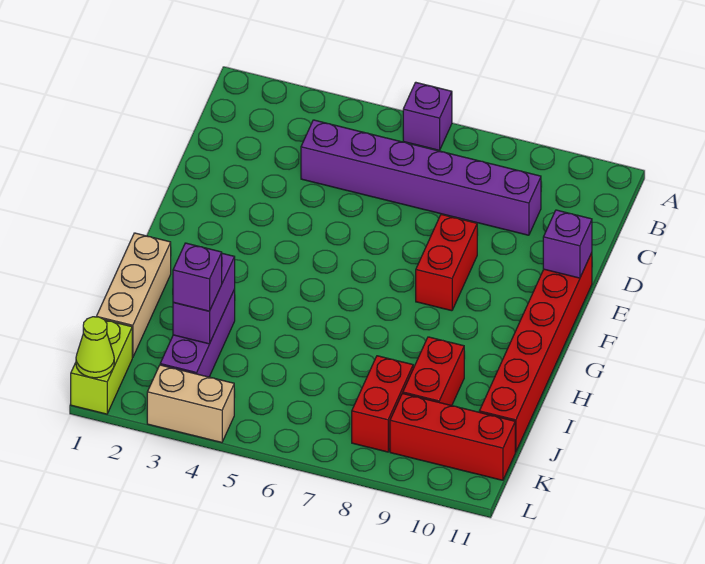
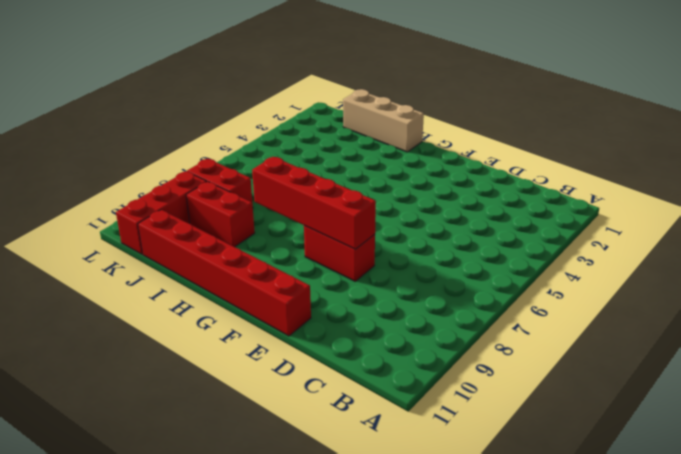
red 1x4 brick [252,157,376,249] -> none
none -> purple 1x1 brick [403,82,452,150]
none -> purple 1x6 brick [301,120,541,235]
none -> purple 1x3 brick [160,289,235,377]

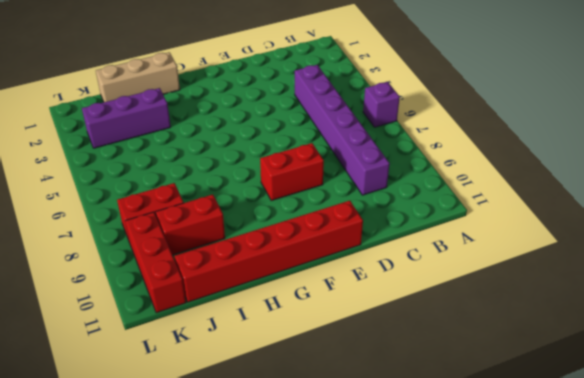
none -> lime 1x2 brick [71,320,132,414]
none -> tan 1x2 brick [147,365,234,442]
none -> purple 1x1 brick [543,210,592,278]

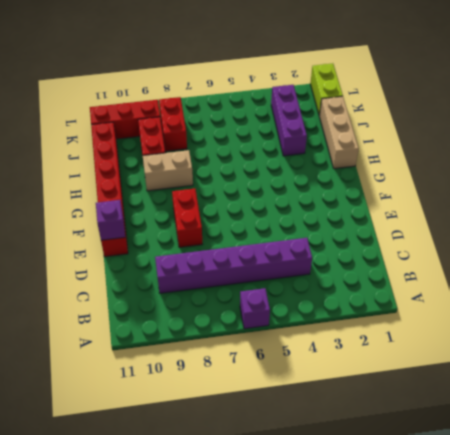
tan 1x2 brick [143,150,193,191] -> tan 1x2 brick moved to [147,365,234,442]
none -> purple 1x2 brick [173,253,235,344]
none -> lime 1x1 cone [76,317,114,378]
none -> purple 1x1 brick [173,243,222,311]

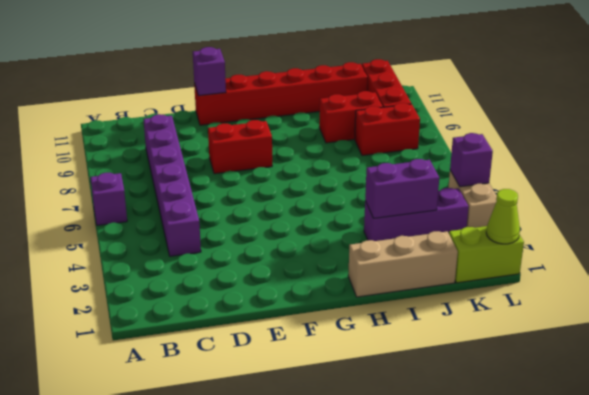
purple 1x1 brick [450,133,493,187] -> purple 1x1 brick moved to [173,243,222,311]

